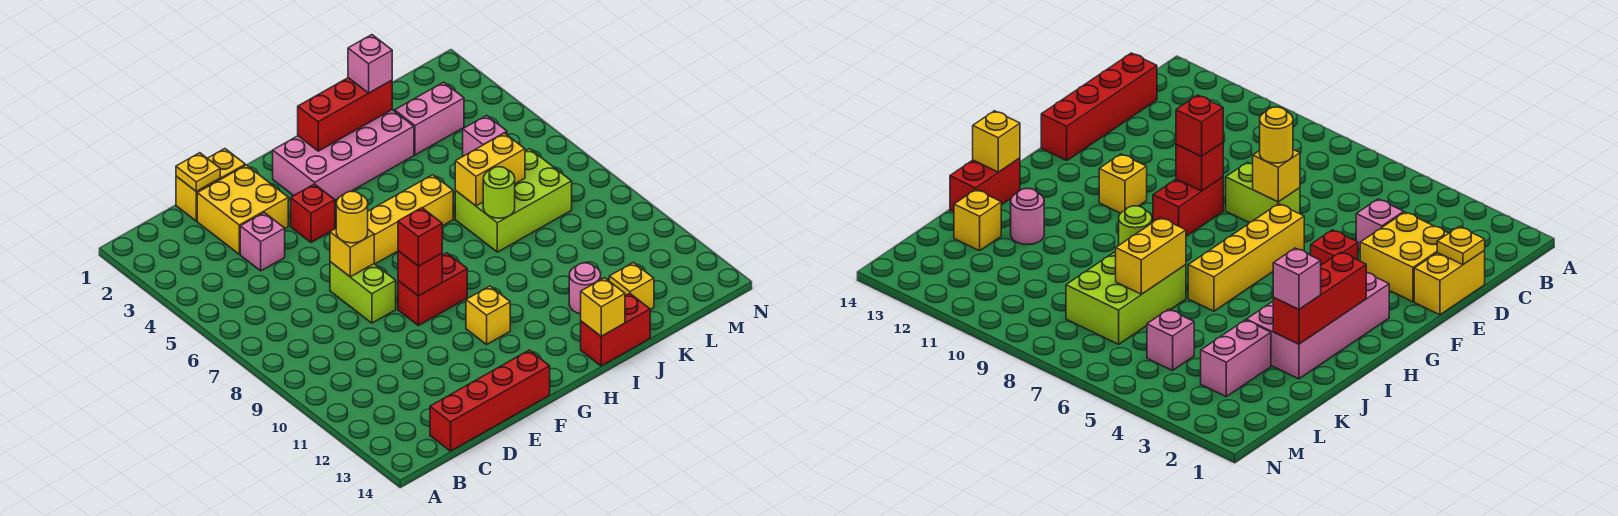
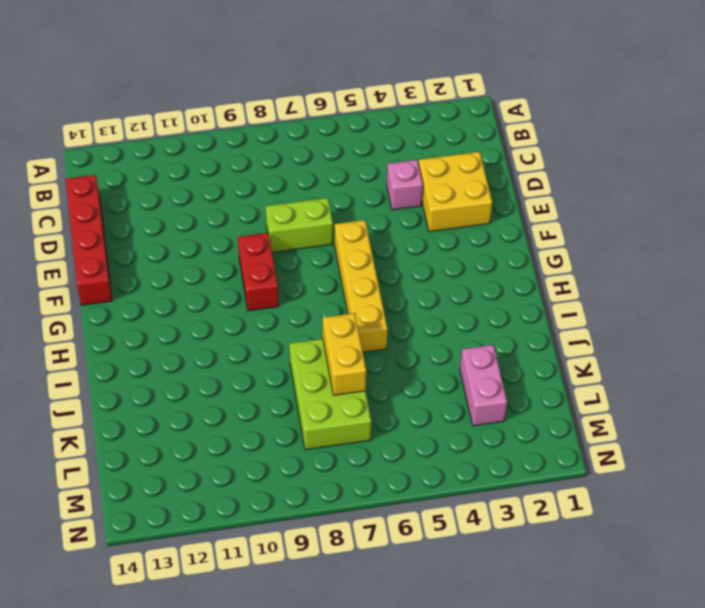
none -> yellow 1x2 brick [176,149,245,221]
none -> red 1x1 brick [291,184,335,242]
none -> pink 2x4 brick [273,110,414,200]

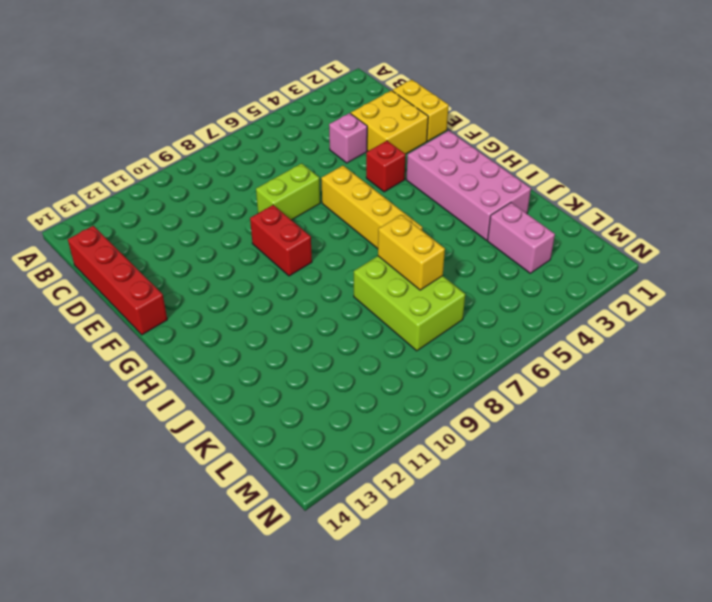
none -> yellow 1x1 brick [466,286,510,344]
none -> red 1x2 brick [581,293,650,366]
none -> pink 1x1 round brick [569,263,601,314]

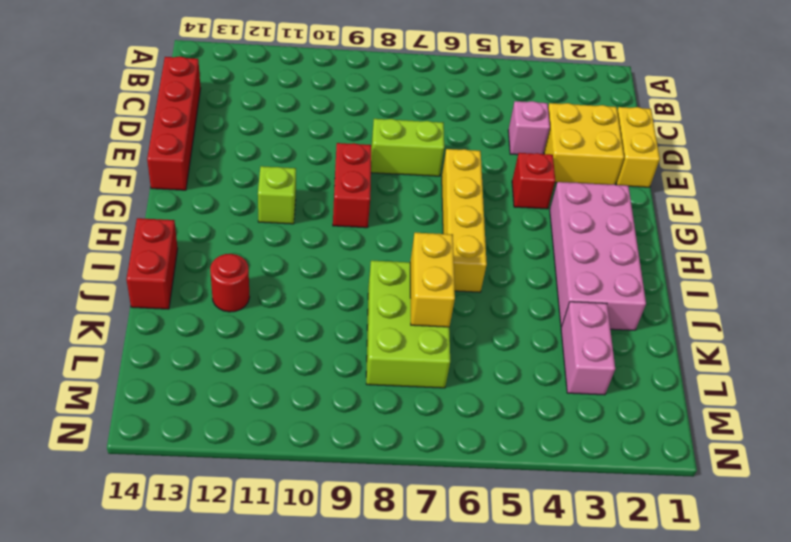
lime 1x1 brick [258,166,296,224] -> yellow 1x1 brick [466,286,510,344]
red 1x1 round brick [210,254,250,312] -> pink 1x1 round brick [569,263,601,314]
none -> yellow 1x1 brick [609,263,654,310]
none -> pink 1x1 brick [463,115,507,156]
none -> yellow 1x1 plate [176,153,220,191]

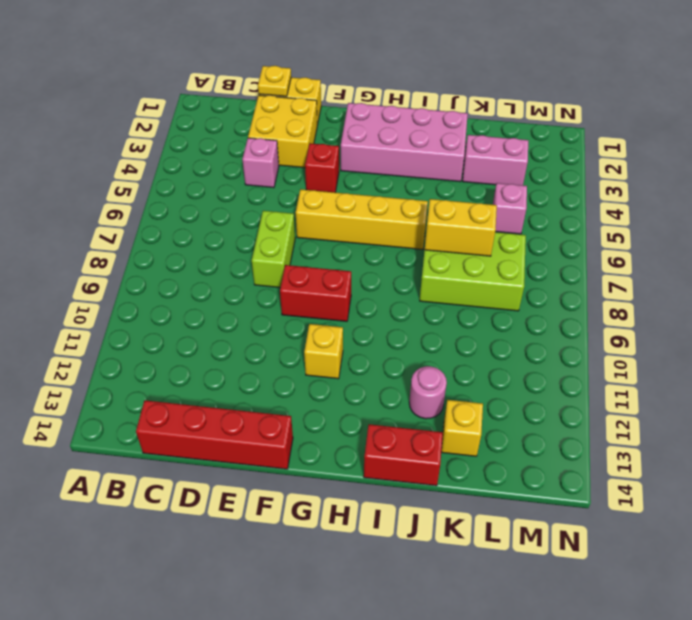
none -> yellow 1x1 brick [330,229,374,277]
none -> red 1x1 brick [398,251,442,296]
none -> red 1x3 brick [298,78,392,151]

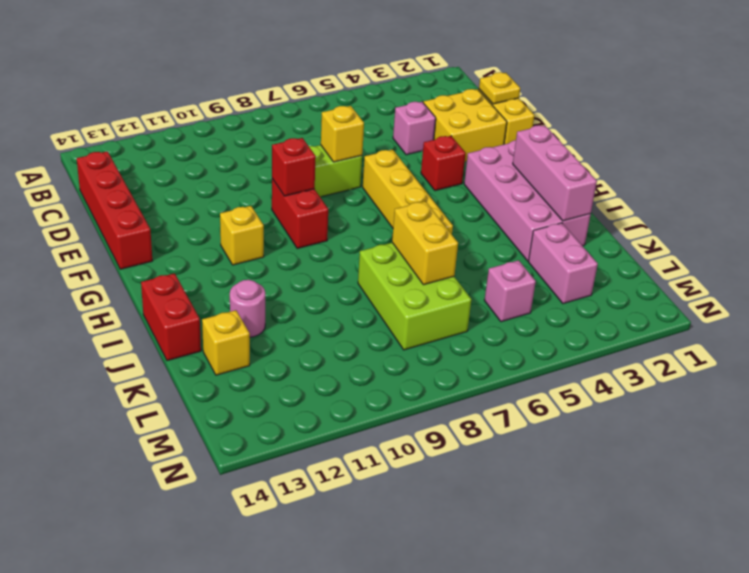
pink 1x3 brick [513,125,597,221] -> red 1x3 brick [298,78,392,151]
none -> yellow 1x1 brick [581,278,625,336]
none -> lime 1x1 round brick [483,167,515,218]
none -> yellow 1x1 round brick [336,191,368,243]

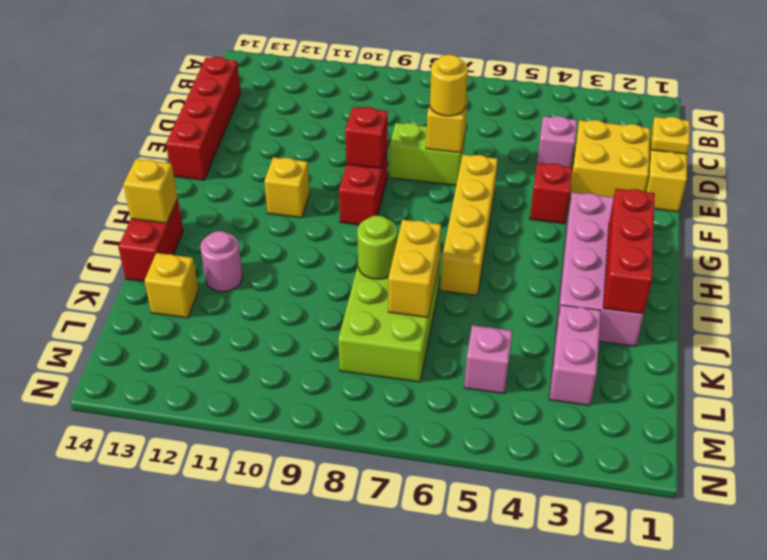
none -> red 1x1 brick [398,208,442,266]
none -> pink 1x1 brick [348,35,392,93]

